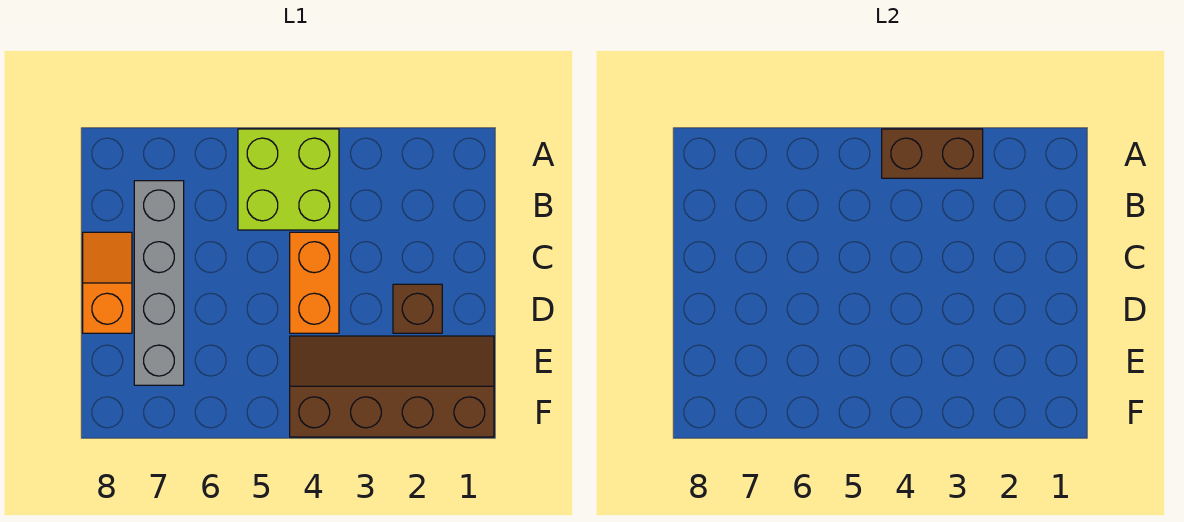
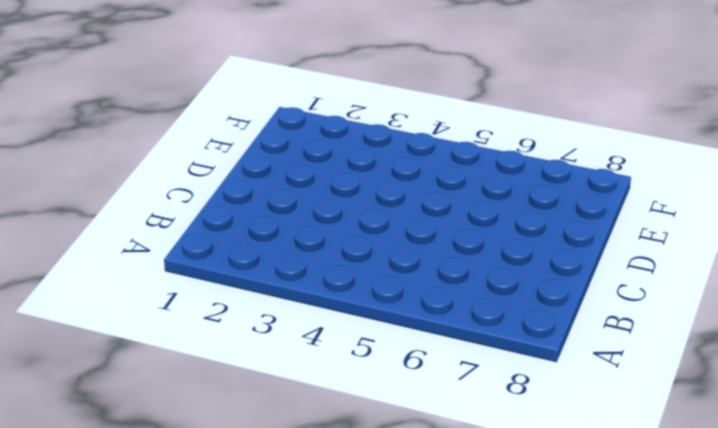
none -> lime 2x2 brick [238,129,339,230]
none -> grey 1x4 brick [134,181,184,385]

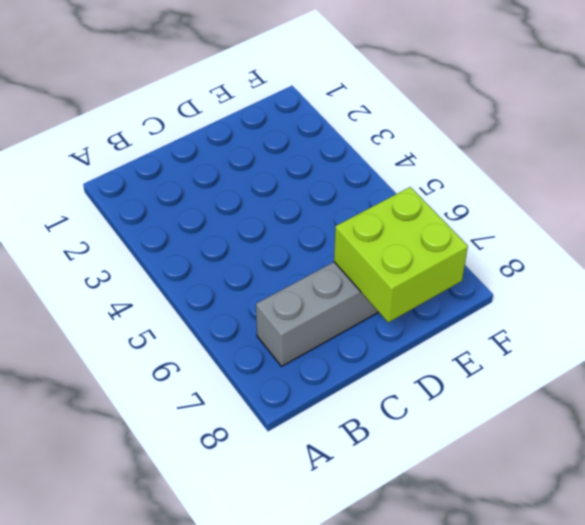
lime 2x2 brick [334,187,468,322] -> lime 2x2 brick moved to [238,129,339,230]
none -> orange 1x2 brick [290,232,339,333]
none -> orange 1x2 slope [83,232,132,333]

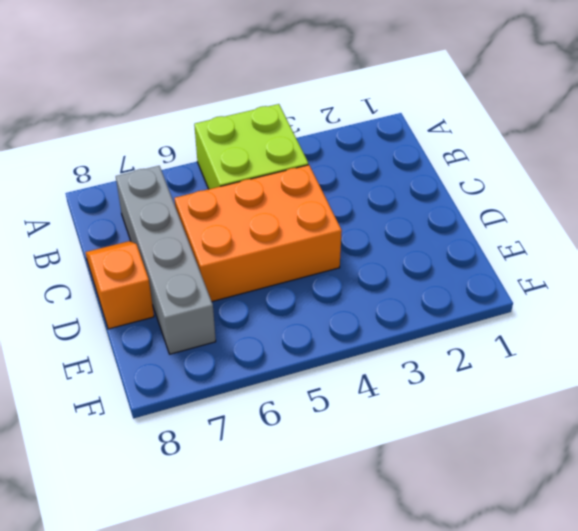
orange 2x3 brick [174,165,342,302] -> orange 1x2 brick [290,232,339,333]
none -> brown 1x1 brick [393,284,442,333]
none -> brown 2x4 slope [290,336,494,437]

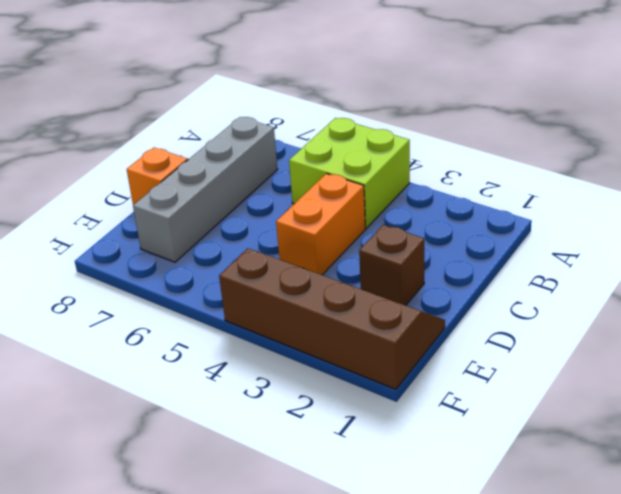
none -> brown 1x2 brick [882,129,983,178]

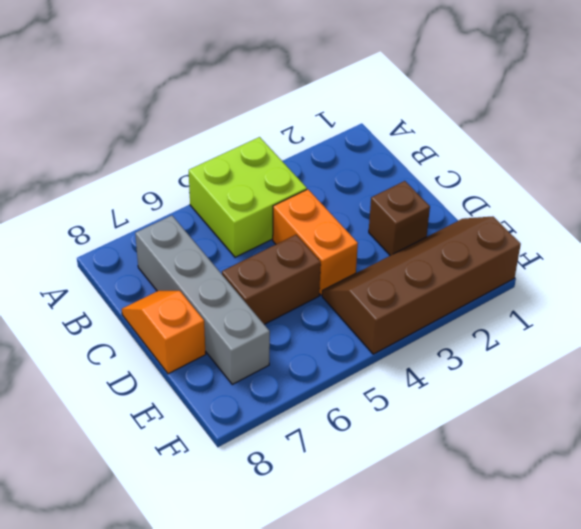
brown 1x2 brick [222,235,321,324] -> brown 1x2 brick moved to [882,129,983,178]

